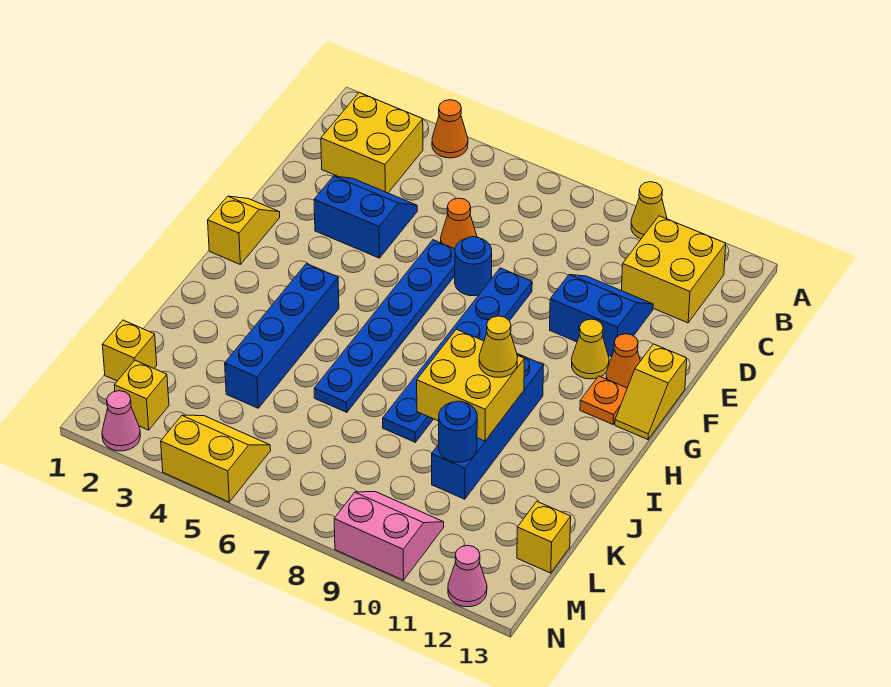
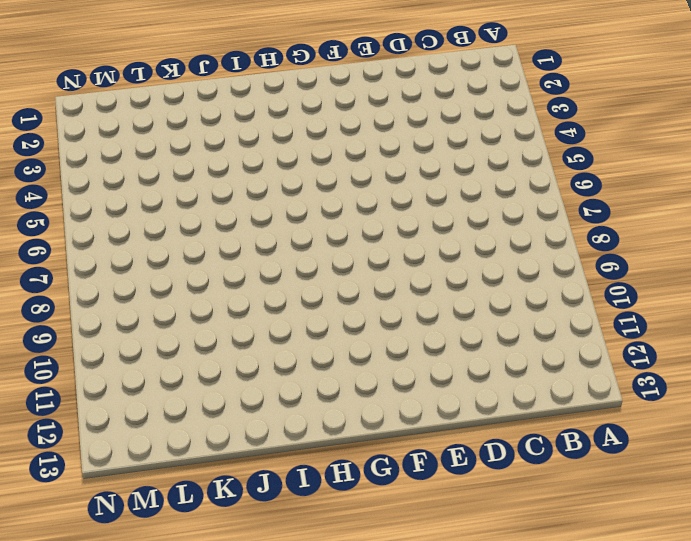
none -> orange 1x1 cone [432,100,468,158]
none -> yellow 1x1 cone [631,182,667,239]
none -> yellow 2x2 brick [321,93,423,193]

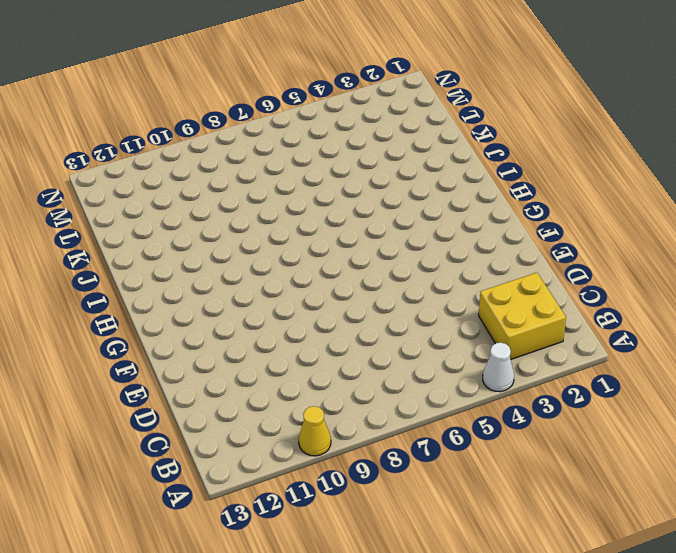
white 1x1 cone [483,343,514,392] -> orange 1x1 cone [432,100,468,158]
none -> yellow 2x2 brick [622,216,726,323]
none -> blue 2x2 slope [314,176,417,258]
none -> orange 1x1 cone [441,198,477,249]

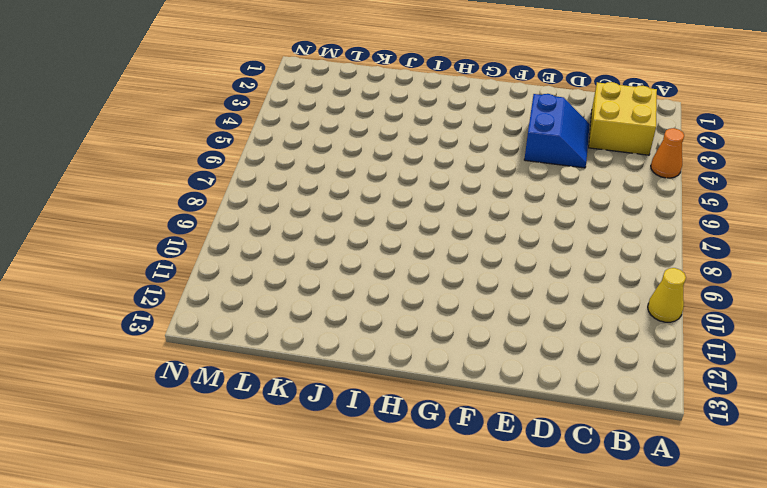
none -> yellow 2x2 brick [622,216,726,323]
none -> orange 1x1 cone [441,198,477,249]
none -> blue 2x2 slope [550,275,653,357]

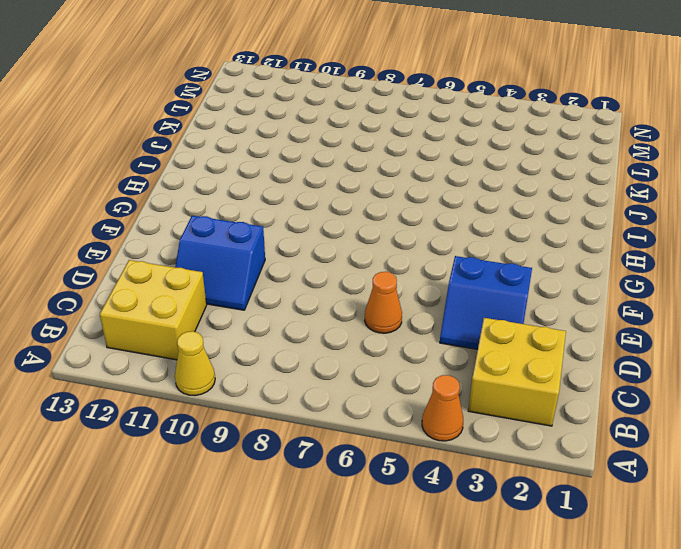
none -> blue 1x6 plate [314,240,455,412]
none -> blue 1x1 round brick [455,237,492,296]
none -> blue 1x6 plate [383,268,532,442]

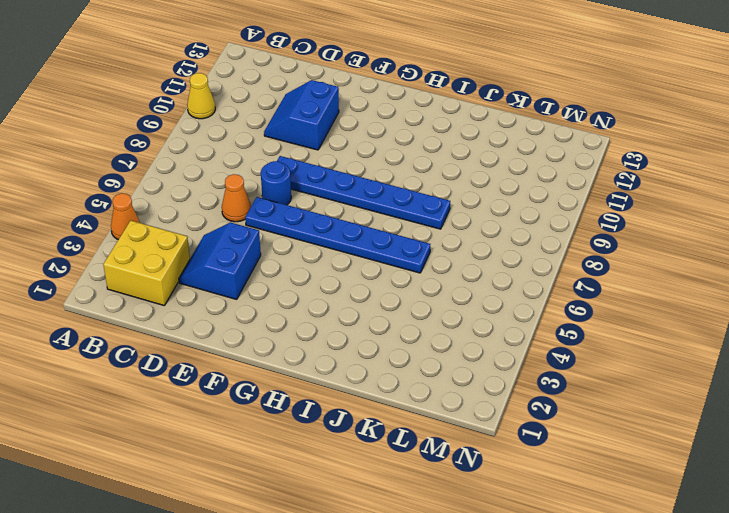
none -> yellow 2x2 brick [622,216,726,323]
none -> yellow 1x2 slope [208,196,280,264]
none -> yellow 1x1 cone [572,319,609,379]

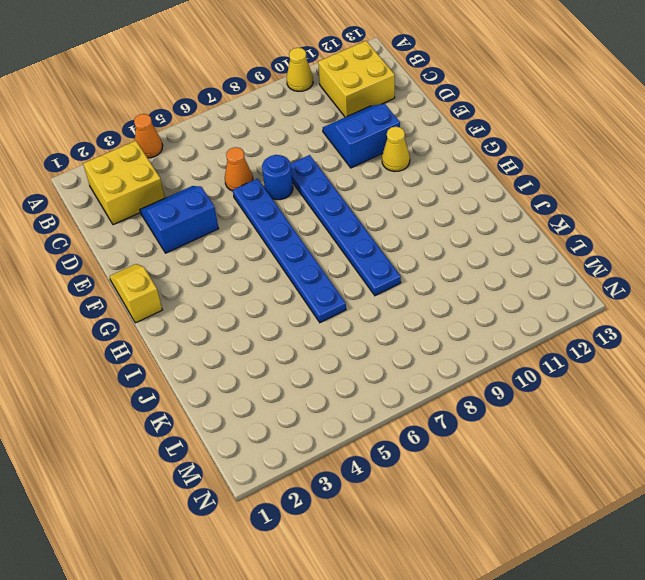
none -> orange 1x1 cone [606,334,640,388]
none -> yellow 1x2 slope [615,344,687,439]
none -> orange 1x1 plate [580,376,627,424]

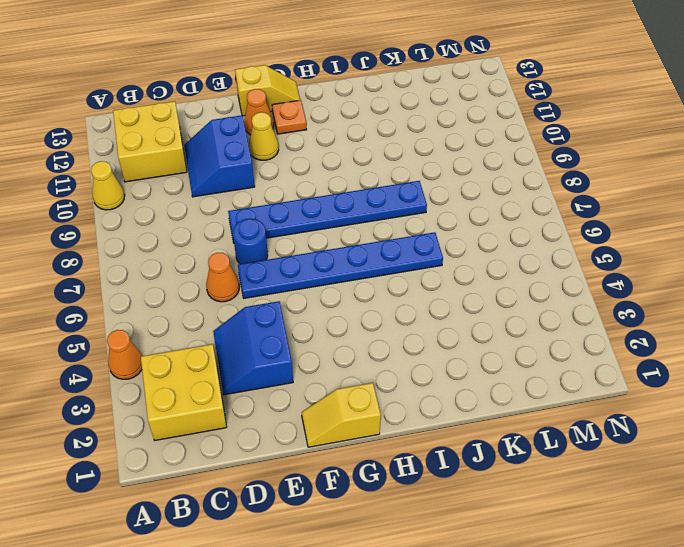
none -> blue 1x4 brick [225,264,339,408]
none -> blue 1x4 brick [432,354,544,499]
none -> yellow 1x1 brick [102,320,157,381]

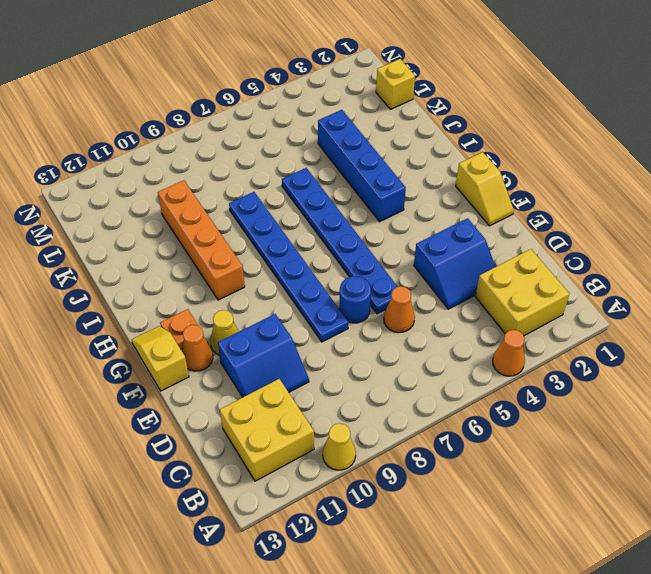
orange 1x4 brick [158,180,245,300] -> blue 1x4 brick [432,354,544,499]
none -> yellow 1x1 brick [517,502,571,573]
none -> yellow 1x1 brick [114,360,169,430]
none -> yellow 2x2 slope [161,415,271,502]

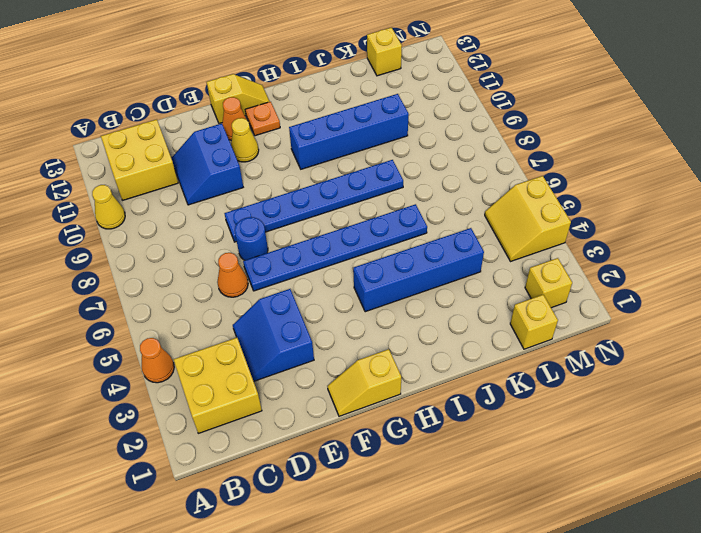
none -> pink 2x2 slope [334,492,444,580]
none -> pink 1x1 cone [102,391,140,451]
none -> pink 1x1 cone [448,545,487,607]

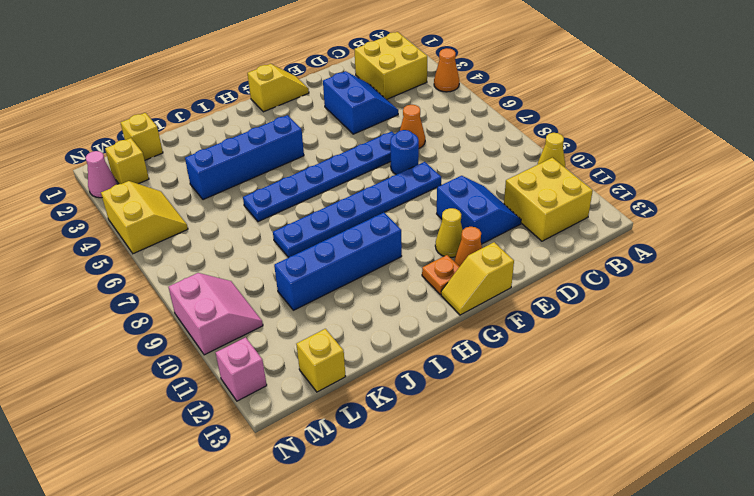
pink 1x1 brick [216,337,267,401] -> pink 1x1 cone [448,545,487,607]
none -> yellow 2x2 brick [417,329,525,441]
none -> blue 1x1 round brick [439,401,477,462]
none -> yellow 1x1 cone [479,316,518,377]

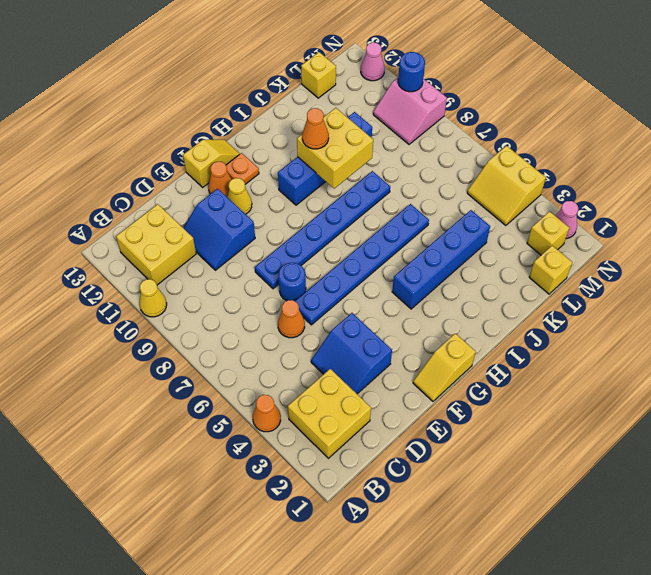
orange 1x1 cone [302,108,329,149] -> yellow 1x1 cone [479,316,518,377]
blue 1x1 round brick [398,52,425,92] -> blue 1x1 round brick moved to [439,401,477,462]

